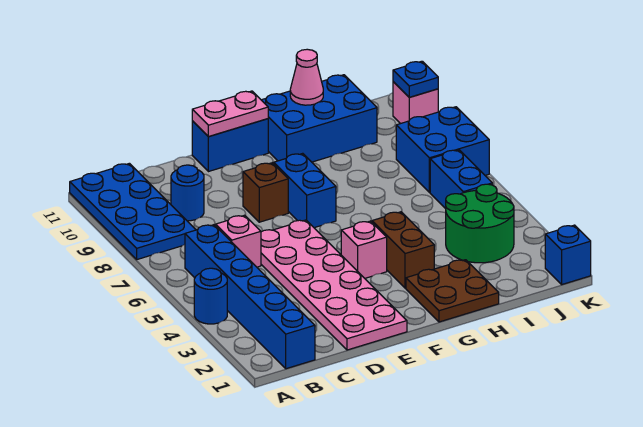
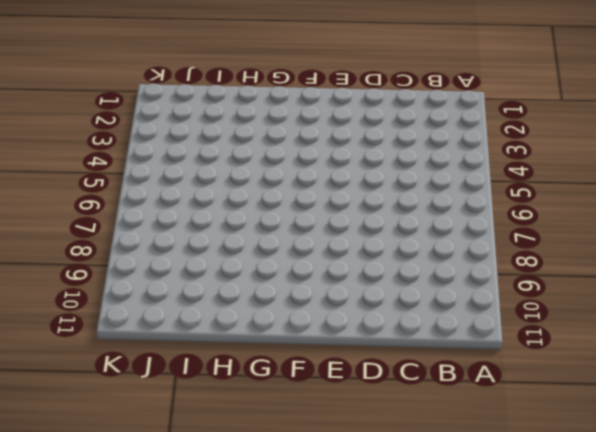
none -> blue 1x1 round brick [194,268,227,324]
none -> blue 2x4 plate [70,163,196,259]
none -> blue 1x6 brick [185,225,315,369]

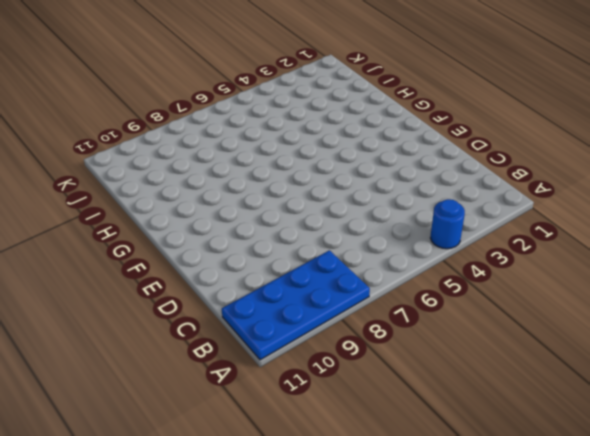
none -> blue 1x6 brick [185,225,315,369]
none -> pink 1x1 brick [216,215,261,267]
none -> blue 1x1 round brick [171,165,204,221]

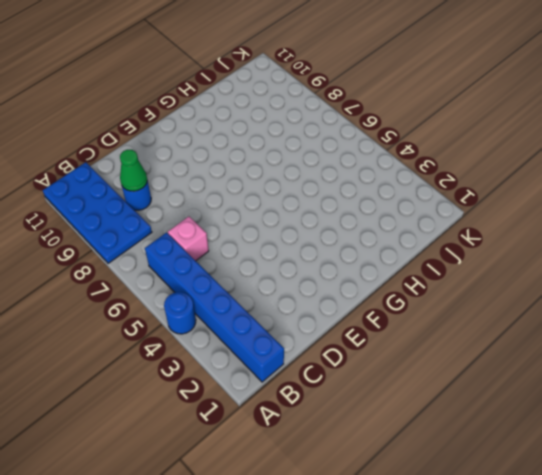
green 1x1 cone [120,150,147,191] -> none
none -> pink 2x6 plate [261,220,407,350]
none -> brown 1x1 brick [243,163,288,222]
none -> blue 1x2 brick [192,119,268,172]

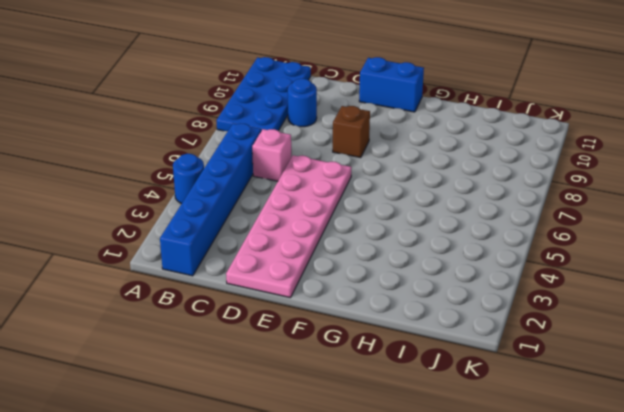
none -> pink 1x1 brick [341,221,387,278]
none -> blue 1x2 brick [274,153,336,228]
none -> brown 2x2 plate [406,260,499,322]

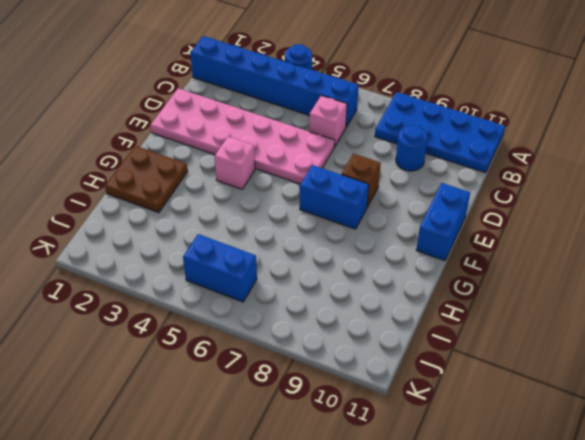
none -> brown 1x2 brick [372,212,434,288]
none -> blue 2x3 brick [262,75,377,162]
none -> green 2x2 round brick [446,184,514,263]

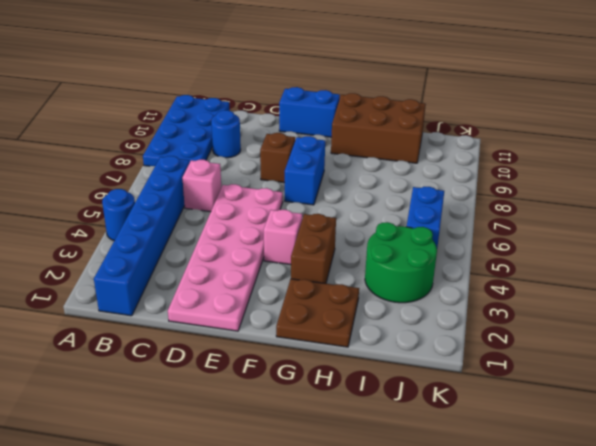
brown 2x3 brick [331,93,426,163] -> blue 2x3 brick [262,75,377,162]
none -> blue 2x2 brick [396,107,489,192]
none -> blue 1x1 brick [545,225,591,284]
none -> pink 1x1 brick [393,82,438,124]

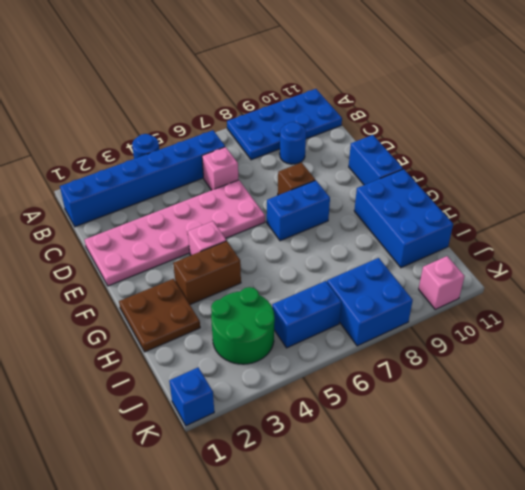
none -> pink 1x2 plate [192,91,268,136]
none -> pink 1x1 cone [290,49,323,105]
none -> blue 1x1 plate [393,61,438,97]

